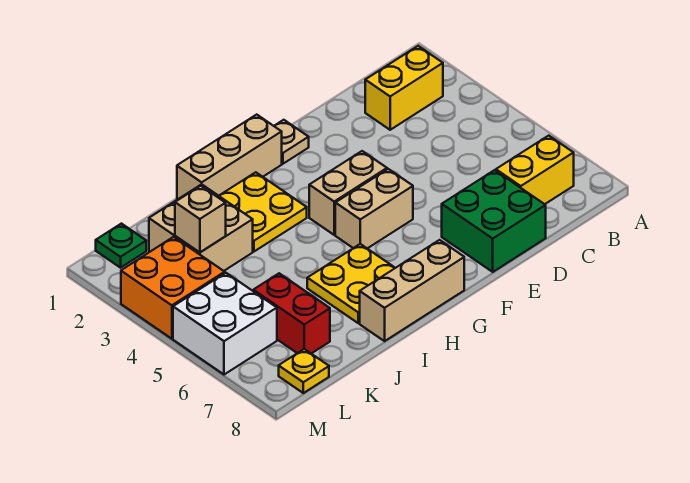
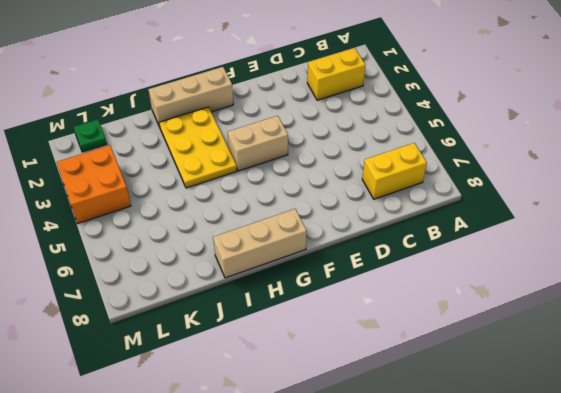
yellow 2x3 plate [159,107,237,188] -> yellow 2x2 plate [219,172,307,252]
none -> green 2x2 brick [442,170,546,272]
none -> tan 1x1 plate [274,120,309,164]
none -> tan 1x2 brick [335,169,413,249]

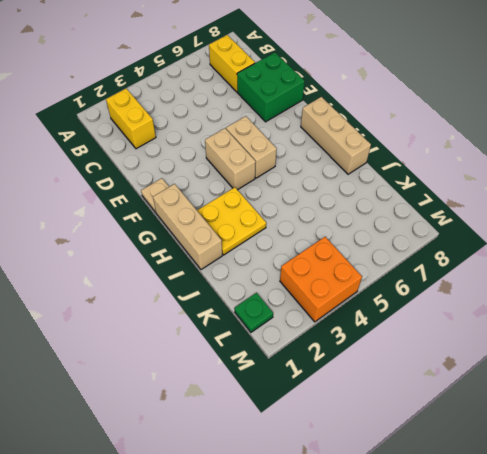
none -> yellow 2x2 plate [307,244,395,323]
none -> tan 2x2 brick [149,184,253,271]
none -> red 1x2 brick [253,273,330,354]

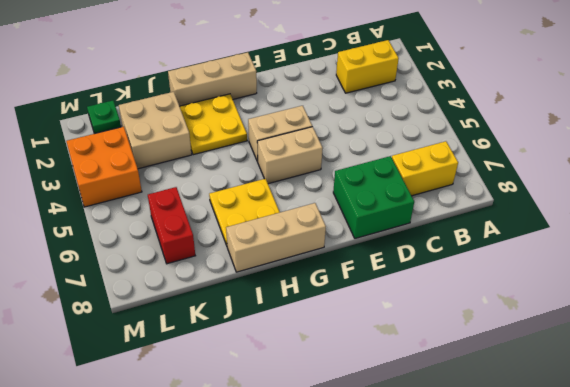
none -> tan 1x1 plate [274,120,309,164]
none -> white 2x2 brick [173,273,277,375]
none -> yellow 1x1 plate [279,349,329,393]

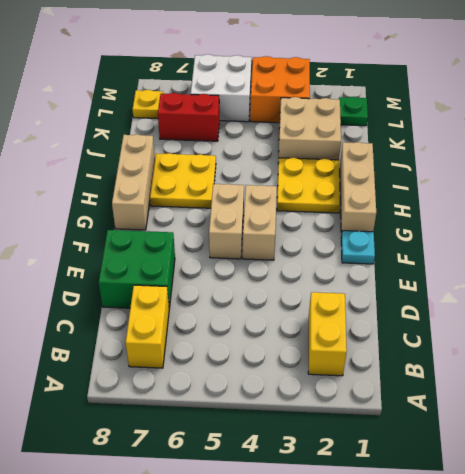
cyan 1x1 plate [341,231,375,264] -> tan 1x1 plate [274,120,309,164]
none -> tan 1x1 brick [175,186,226,252]

